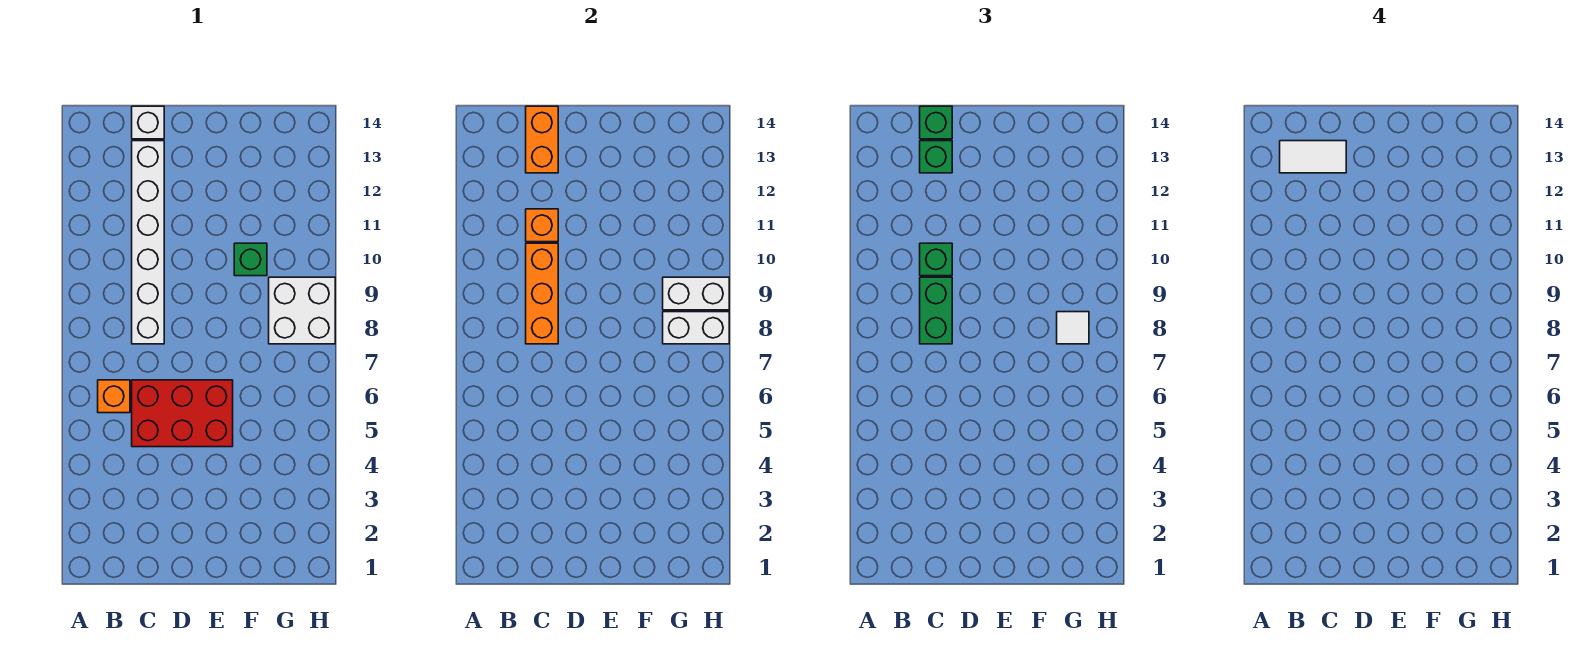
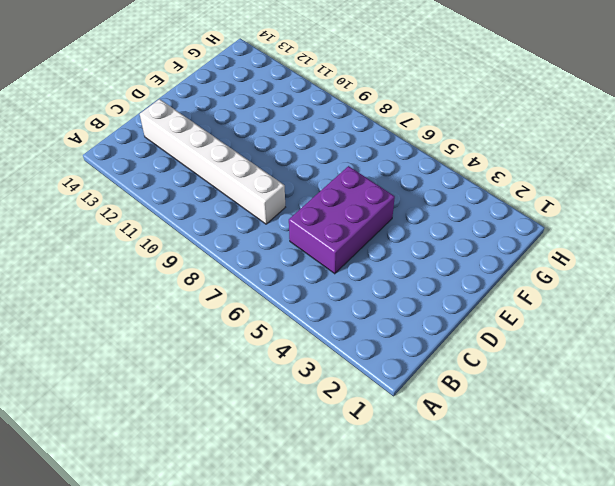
purple 2x3 brick [289,166,395,274] -> red 2x3 brick [132,380,233,447]
none -> orange 1x1 brick [98,380,130,413]
none -> white 1x1 brick [132,106,164,139]
none -> green 1x1 brick [234,243,267,276]

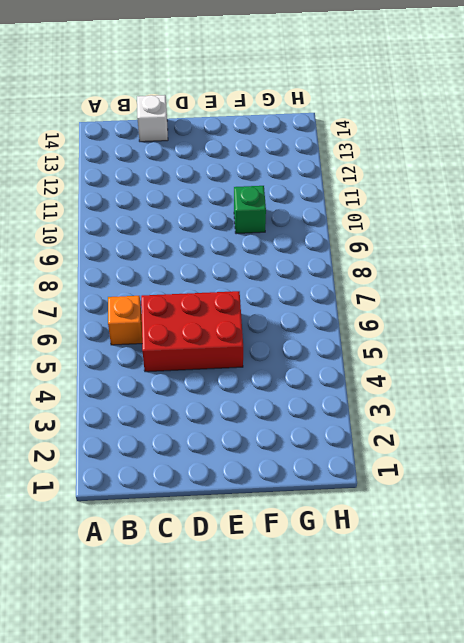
none -> white 1x6 brick [132,141,164,344]
none -> white 2x2 brick [269,277,335,344]
none -> orange 1x3 brick [526,243,558,344]

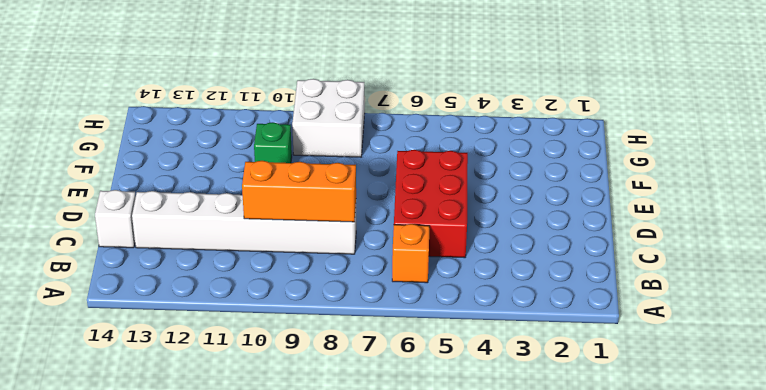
none -> orange 1x1 brick [526,209,558,242]
none -> orange 1x2 brick [526,106,558,173]
none -> white 1x2 brick [663,312,729,344]

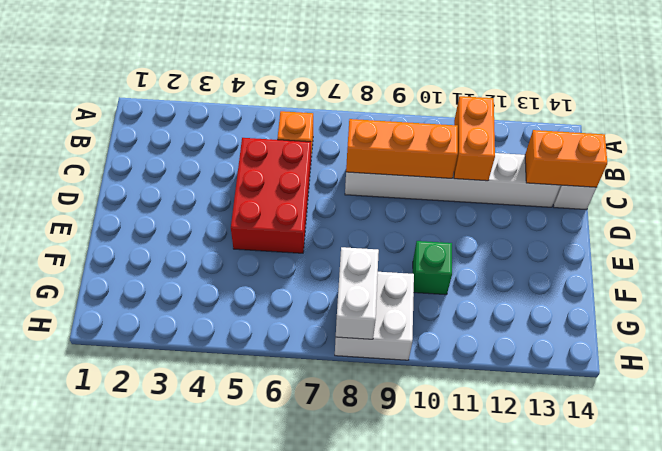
orange 1x2 brick [454,96,495,181] -> orange 1x1 brick [526,209,558,242]
none -> white 1x2 brick [663,277,729,310]
none -> green 1x2 brick [920,277,952,344]
none -> green 1x1 brick [920,243,952,276]

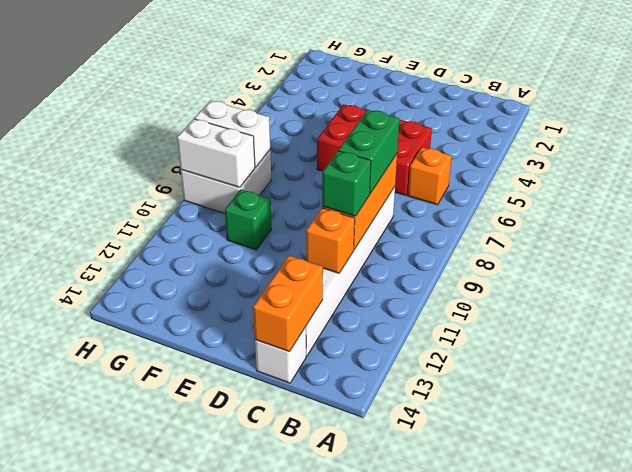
none -> green 1x1 brick [920,141,952,173]
none -> green 1x1 brick [920,106,952,139]
none -> white 1x1 tile [1057,312,1089,344]

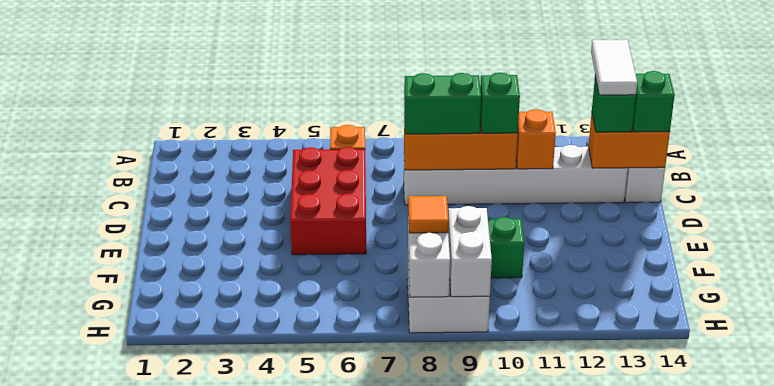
orange 1x1 tile [408,196,449,233] -> white 1x1 tile [1057,312,1089,344]

